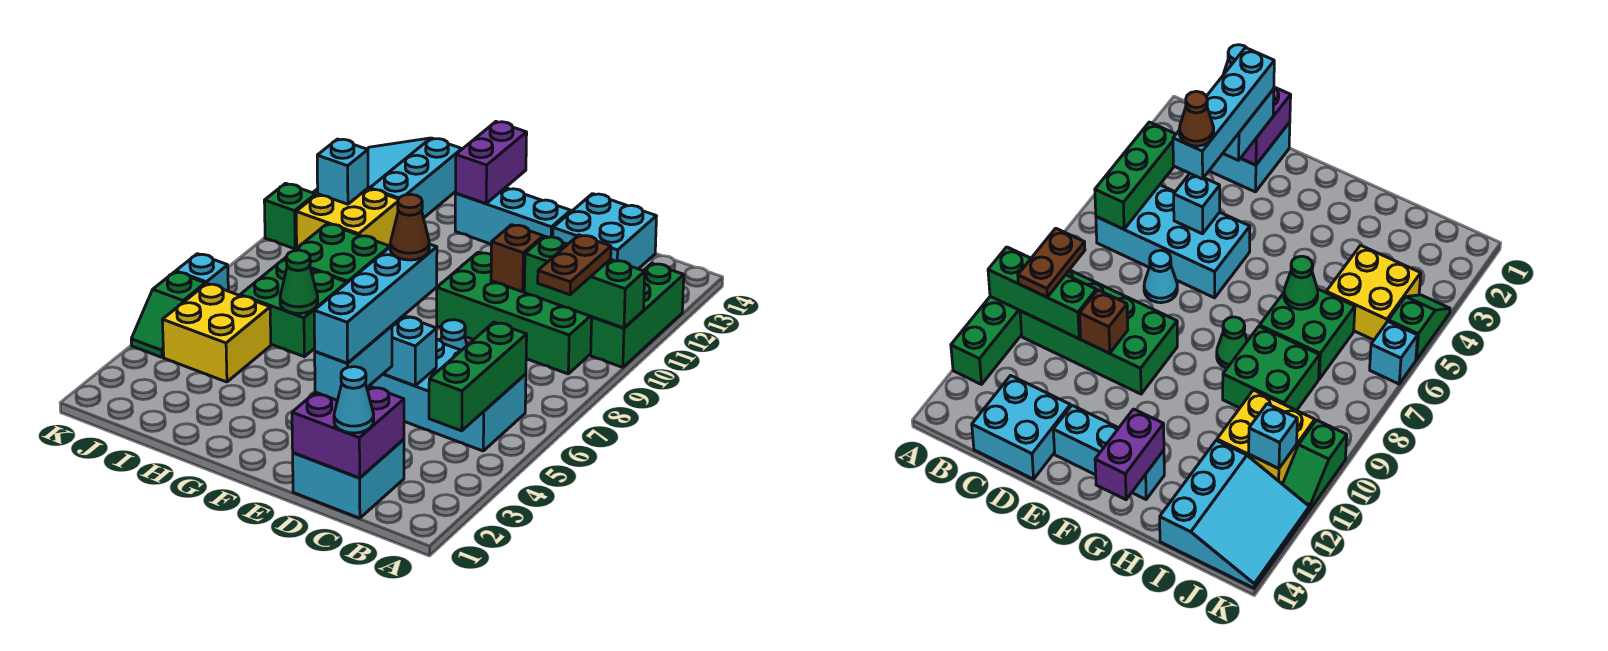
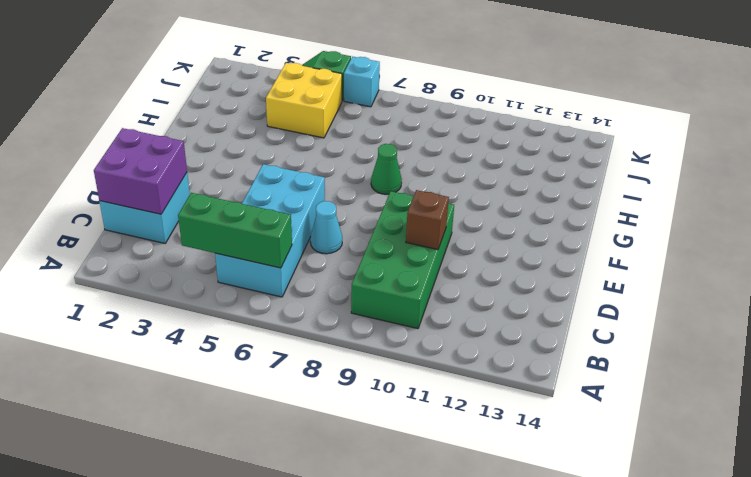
none -> green 1x3 brick [591,263,684,367]
none -> cyan 2x2 brick [553,194,657,269]
none -> cyan 1x3 brick [455,188,571,244]

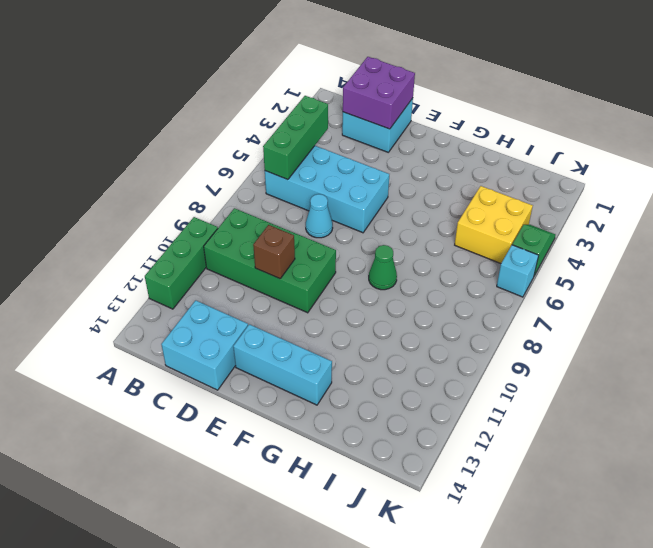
none -> green 2x2 brick [240,259,347,357]
none -> green 2x2 brick [285,224,390,282]
none -> yellow 2x2 brick [296,188,398,248]

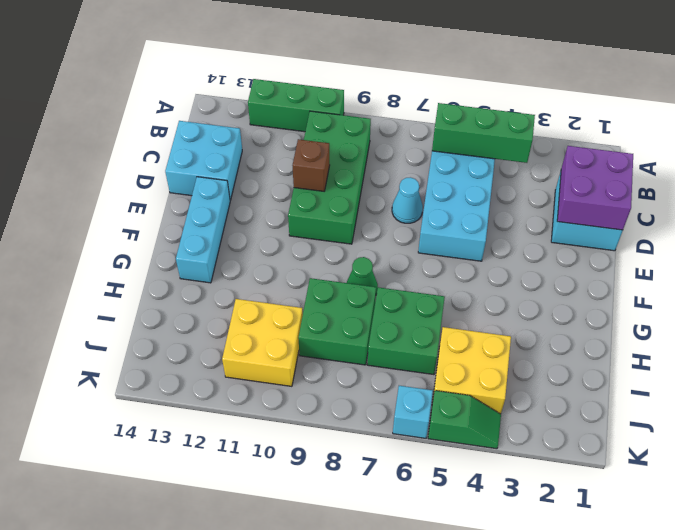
none -> cyan 3x3 slope [313,138,462,218]
none -> green 1x2 slope [264,183,316,249]
none -> green 1x3 brick [524,236,645,328]

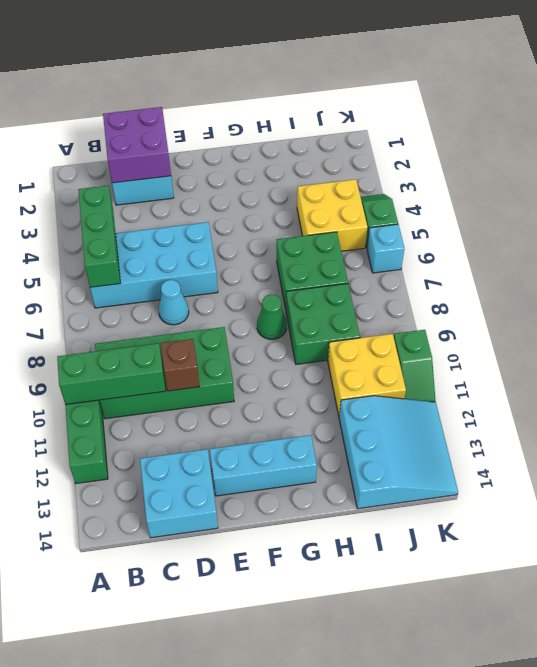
none -> cyan 1x1 brick [383,316,436,386]
none -> purple 1x2 brick [456,122,527,203]
none -> green 1x1 cone [280,250,318,313]

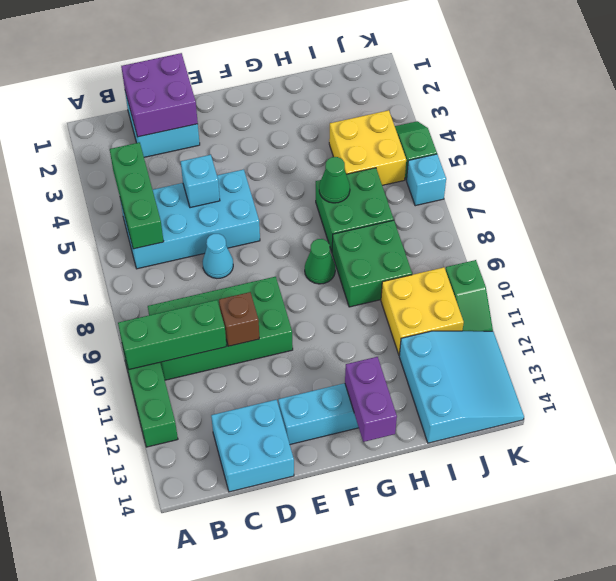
none -> cyan 1x1 brick [317,139,368,204]
none -> brown 1x2 plate [538,235,611,295]
none -> cyan 1x1 cone [334,367,374,433]

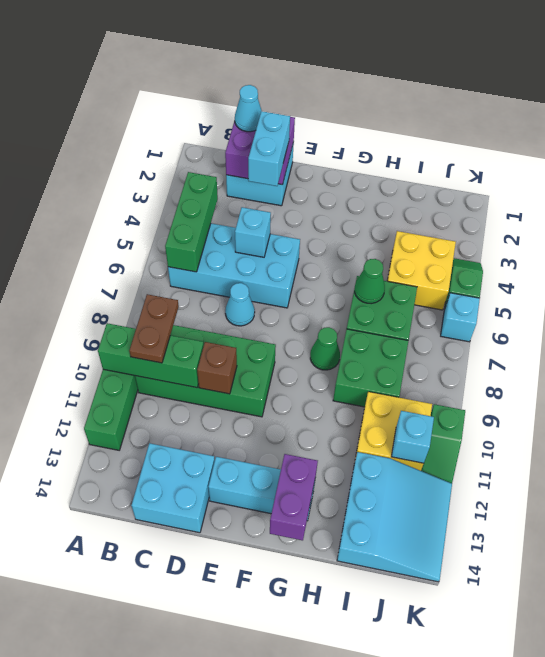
none -> cyan 1x4 brick [314,244,437,363]
none -> brown 1x1 cone [390,194,429,260]

